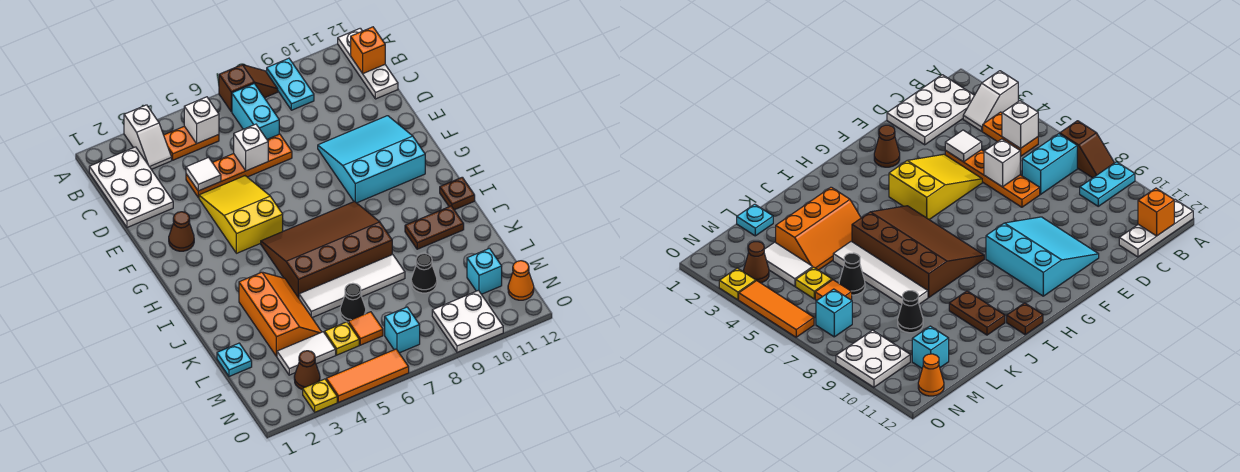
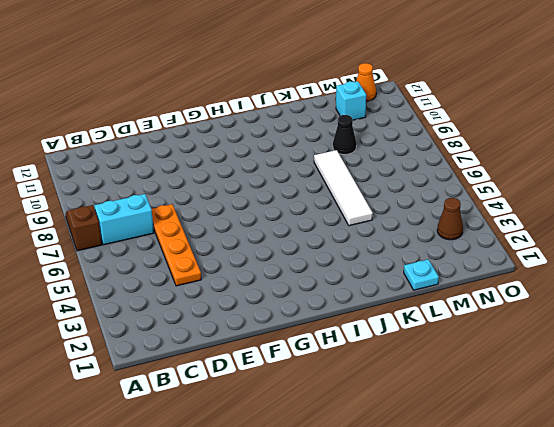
none -> white 1x2 slope [124,105,172,169]
none -> cyan 1x2 plate [267,58,314,110]
none -> white 1x3 plate [338,28,398,99]
none -> white 2x3 plate [89,147,173,228]

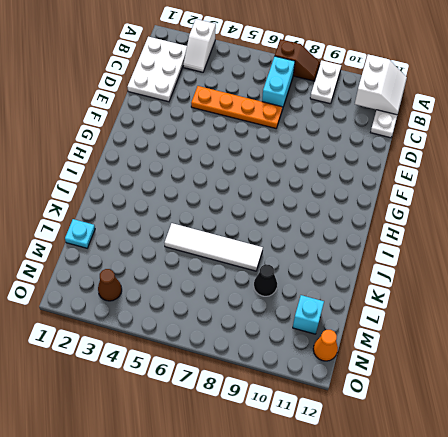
white 1x2 plate [310,60,341,104] -> cyan 1x2 plate [267,58,314,110]
white 2x2 slope [355,54,407,115] -> orange 1x1 brick [351,27,385,73]
none -> orange 1x2 plate [164,126,219,160]
none -> yellow 2x3 slope [199,176,283,253]
none -> cyan 3x3 slope [318,116,425,203]
none -> brown 1x1 cone [169,212,194,251]

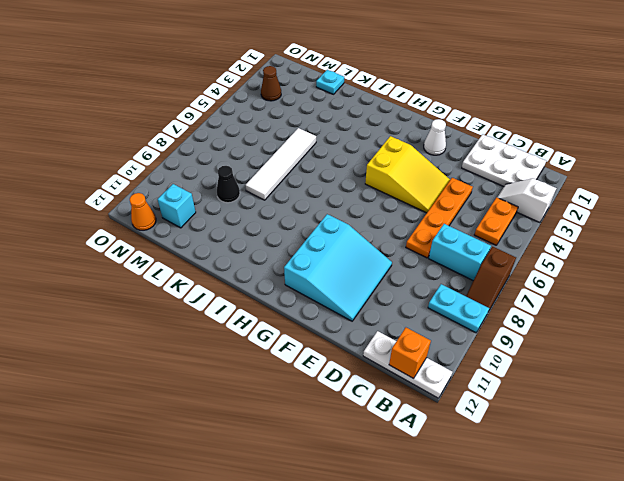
white 1x1 cone [424,119,446,155] -> brown 1x1 cone [169,212,194,251]
none -> brown 3x4 slope [261,201,392,298]
none -> brown 1x1 plate [440,177,475,210]
none -> orange 2x3 slope [239,272,321,357]
none -> brown 1x2 plate [405,206,464,249]

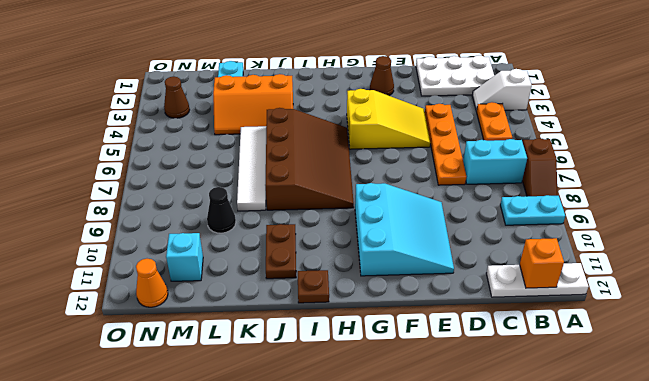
none -> black 1x1 cone [340,283,366,322]
none -> white 1x2 tile [277,332,336,375]
none -> yellow 1x1 plate [325,322,359,355]
none -> orange 1x1 tile [348,312,383,345]

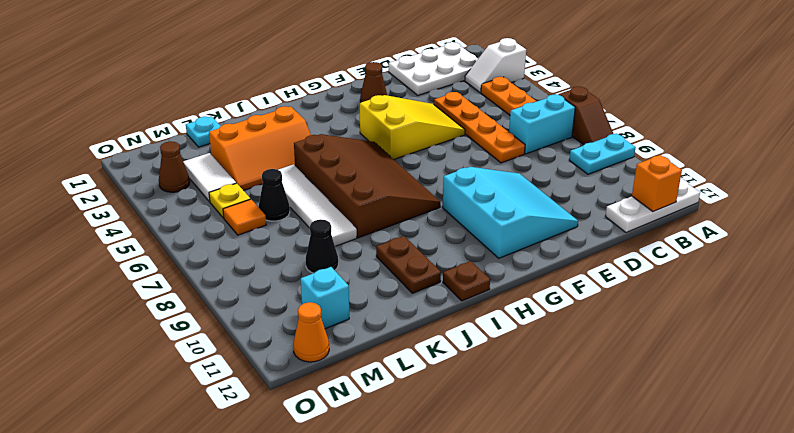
none -> cyan 1x1 brick [385,307,420,353]
none -> white 2x2 plate [432,290,503,352]
none -> yellow 1x1 plate [303,379,337,412]
none -> orange 1x3 tile [326,349,409,402]

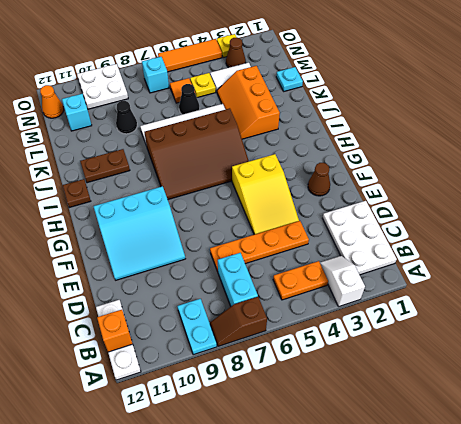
none -> white 1x1 brick [184,97,219,143]
none -> white 1x1 tile [186,157,221,191]
none -> white 1x1 brick [234,124,268,171]

